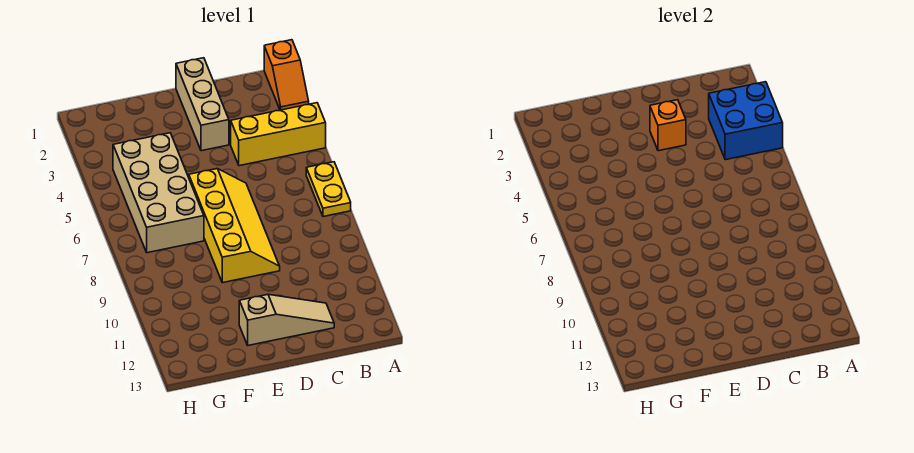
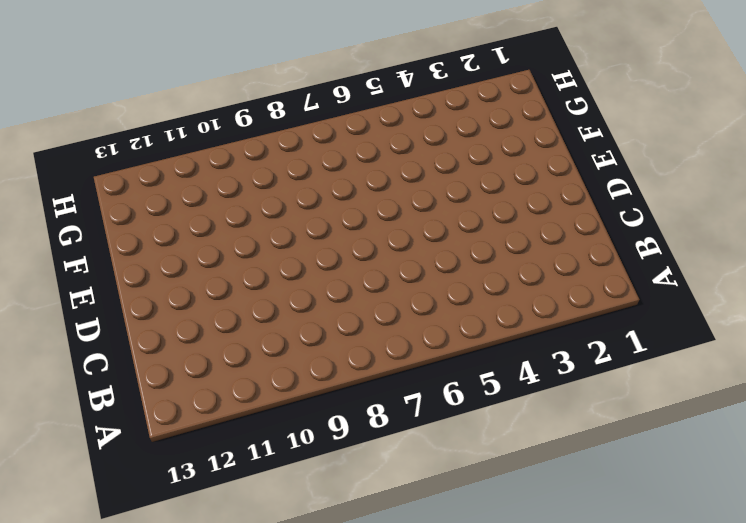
none -> orange 1x2 slope [264,40,309,110]
none -> yellow 1x3 brick [231,103,326,166]

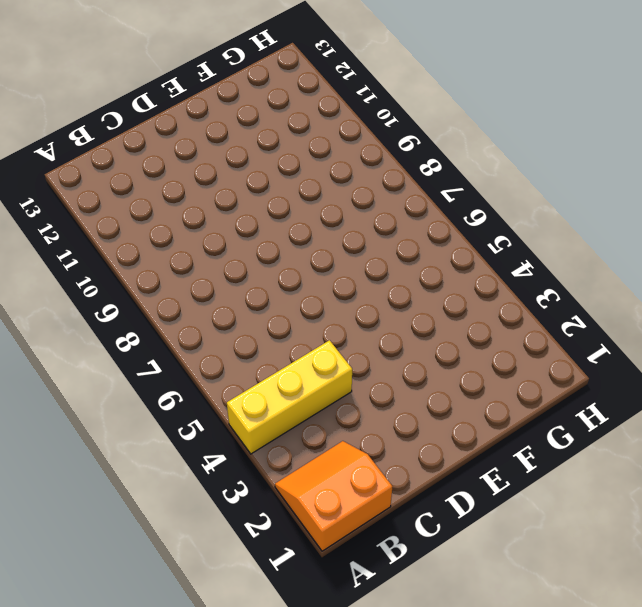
orange 2x2 slope [275,441,392,551] -> orange 1x2 slope [264,40,309,110]
none -> yellow 1x2 plate [306,162,351,217]
none -> tan 1x3 slope [239,295,334,345]

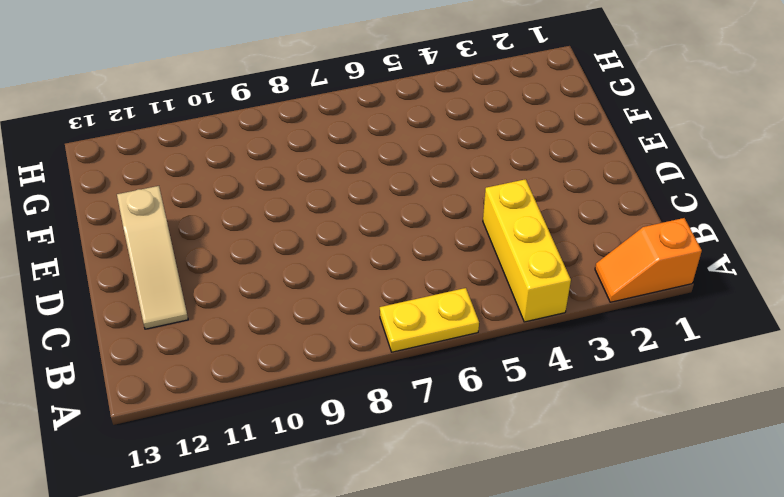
none -> tan 1x3 brick [176,58,229,151]
none -> yellow 2x4 slope [189,169,280,283]

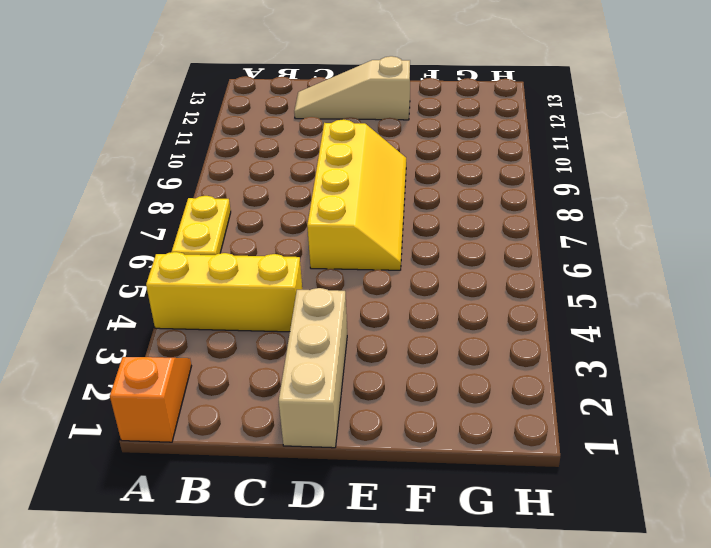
yellow 2x4 slope [307,119,406,270] -> yellow 2x4 slope turned to [189,169,280,283]
none -> tan 2x4 brick [113,133,204,253]
none -> blue 2x2 brick [709,82,783,160]

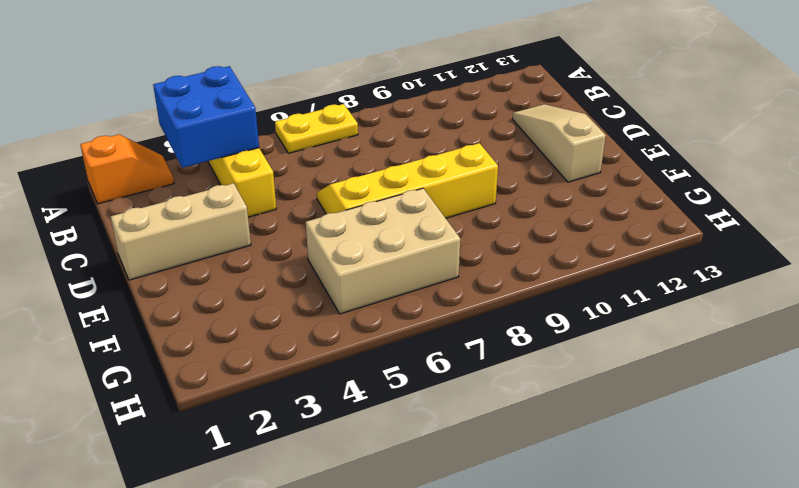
tan 2x3 brick [306,188,460,314] -> tan 2x4 brick [113,133,204,253]
none -> orange 1x1 brick [650,100,686,151]

